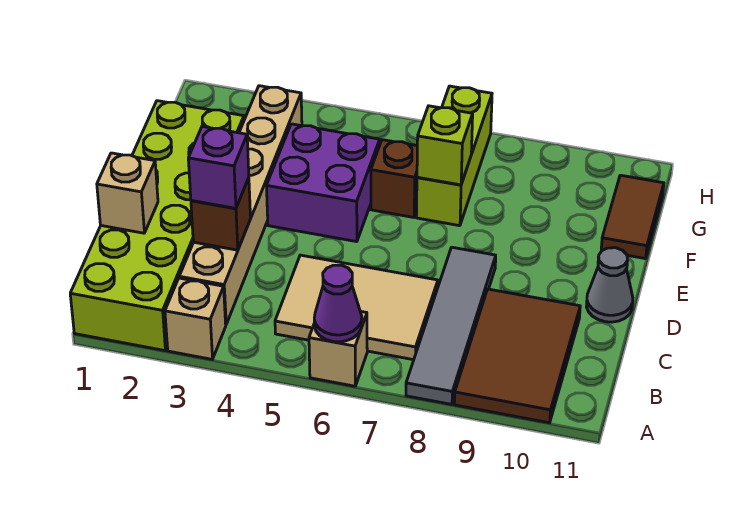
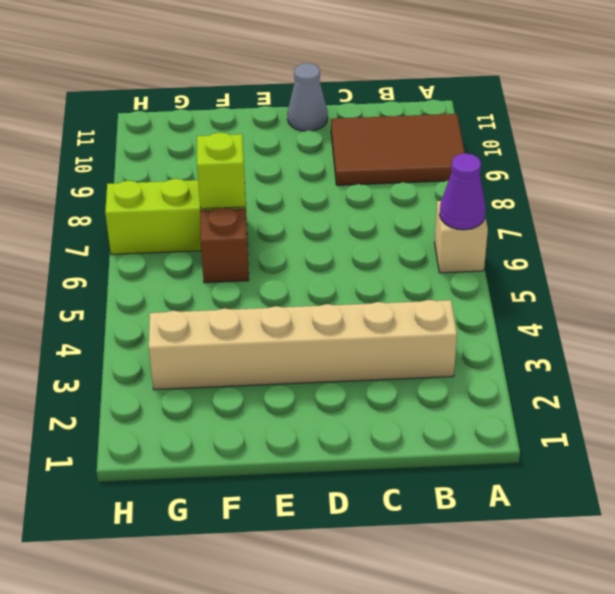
none -> lime 2x6 brick [70,101,244,351]
none -> tan 1x1 brick [165,278,226,359]
none -> grey 1x4 tile [406,247,496,404]

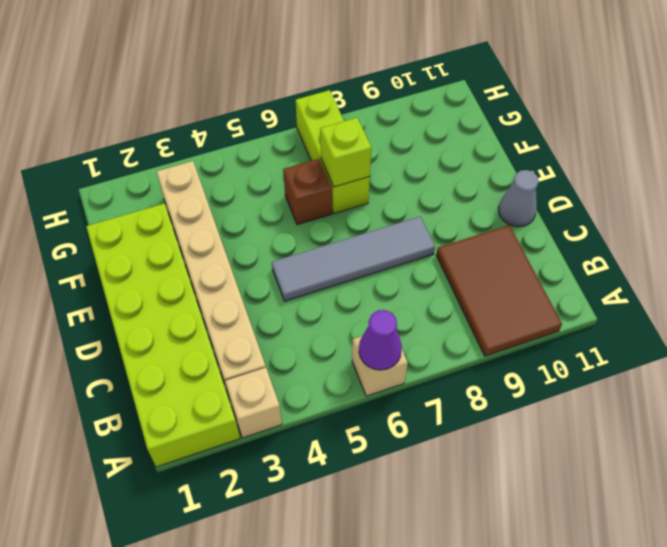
grey 1x4 tile [272,216,435,301] -> grey 1x4 tile turned to [406,247,496,404]
none -> tan 2x3 tile [275,255,438,360]
none -> purple 2x2 brick [266,124,380,242]
none -> brown 1x2 tile [601,175,664,259]

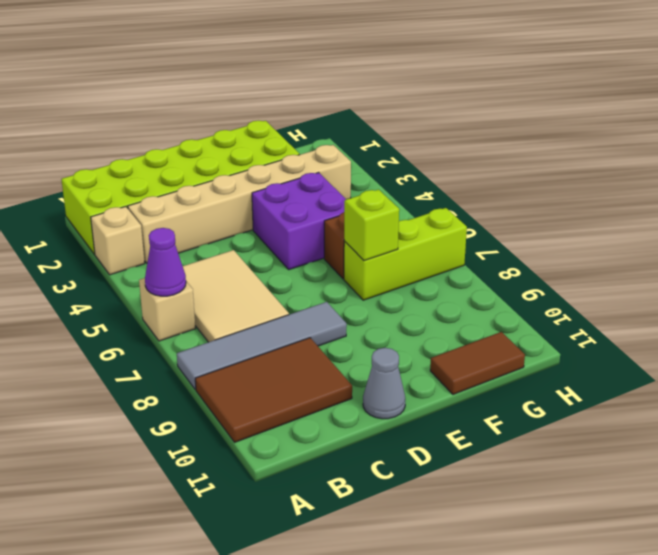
none -> tan 1x1 brick [97,153,158,233]
none -> brown 1x1 brick [191,178,251,250]
none -> purple 1x1 brick [188,126,249,208]

